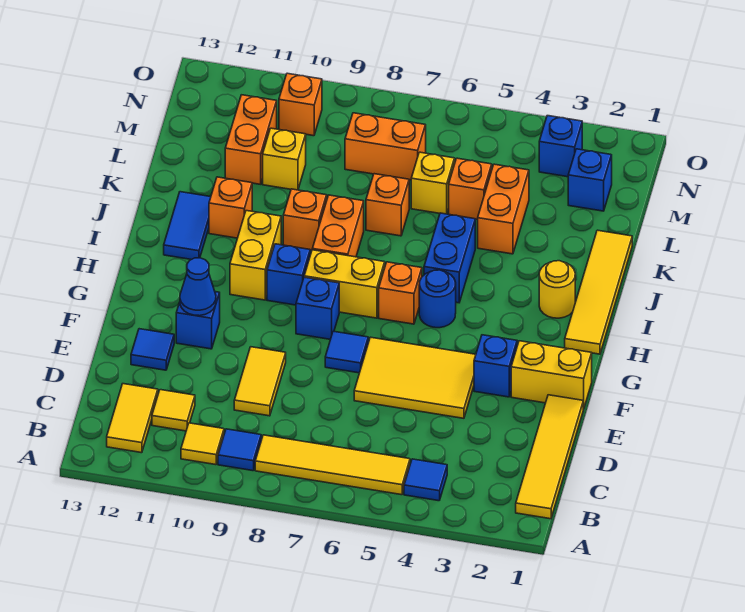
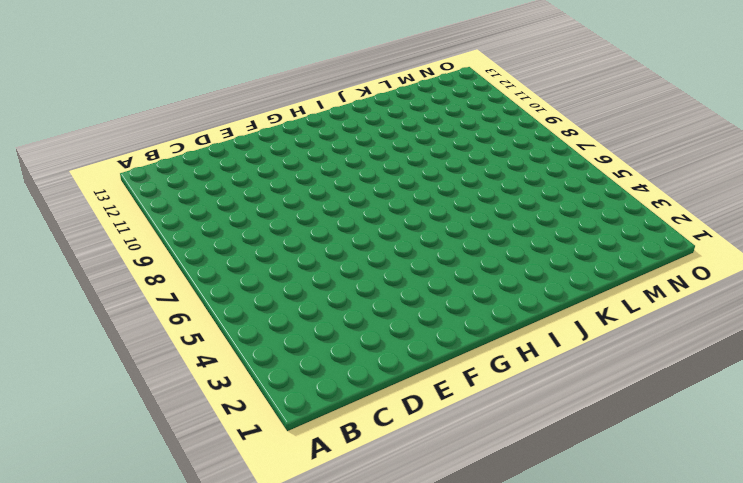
none -> yellow 1x4 tile [516,395,583,519]
none -> blue 1x1 tile [404,459,447,501]
none -> yellow 1x4 tile [255,435,410,495]
none -> blue 1x1 tile [218,429,261,471]

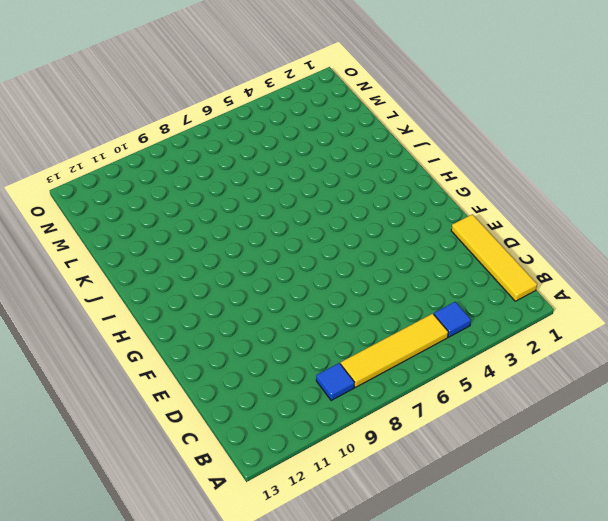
none -> yellow 1x1 tile [181,423,224,465]
none -> yellow 1x2 tile [107,384,158,453]
none -> yellow 1x1 tile [152,390,195,431]
none -> yellow 1x2 tile [234,347,286,416]

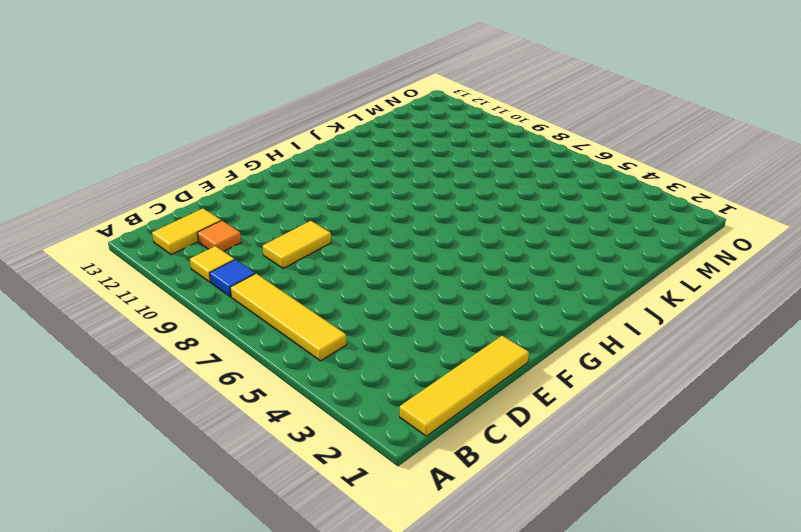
orange 1x1 tile [197,221,241,251] -> yellow 1x1 tile [152,390,195,431]
none -> blue 1x1 tile [404,459,447,501]
none -> yellow 2x3 tile [354,337,476,418]
none -> blue 1x1 tile [131,329,174,370]
none -> yellow 1x2 brick [511,341,592,409]

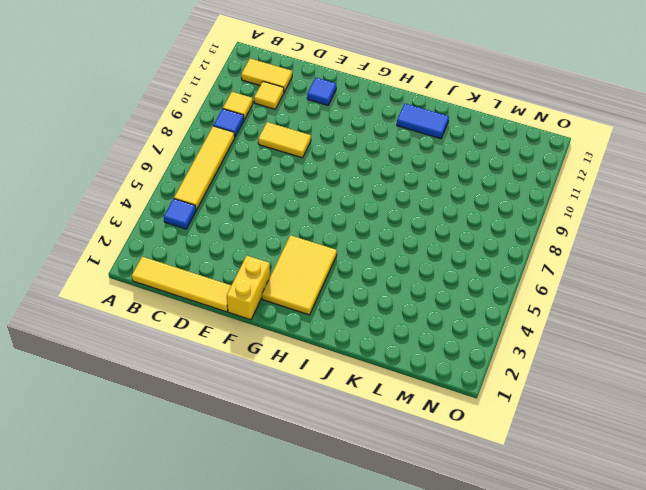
yellow 2x3 tile [262,235,337,315] -> yellow 2x3 tile moved to [354,337,476,418]
none -> blue 1x1 brick [474,335,517,397]
none -> blue 1x1 tile [325,331,368,373]
none -> blue 1x1 brick [176,292,220,349]
none -> blue 1x1 brick [296,277,339,339]

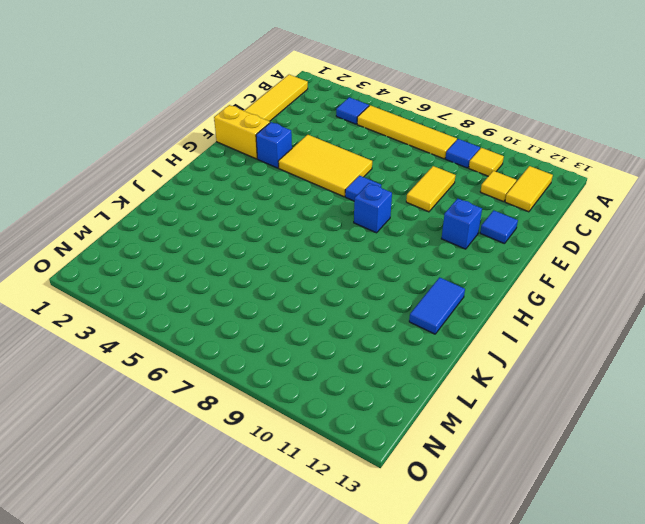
none -> yellow 1x4 tile [565,230,632,354]
none -> blue 1x1 round brick [419,270,456,328]
none -> orange 1x1 brick [379,262,422,324]
none -> yellow 1x2 brick [304,250,385,318]

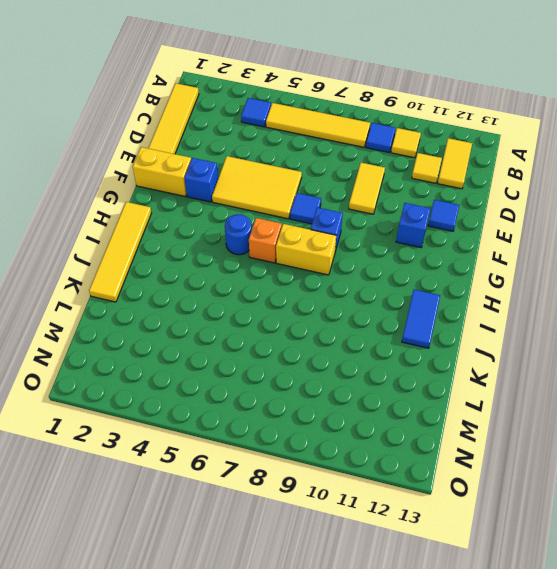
none -> blue 1x1 brick [267,244,310,305]
none -> yellow 1x2 brick [230,211,281,300]
none -> yellow 1x1 round brick [539,261,575,318]
none -> blue 1x2 brick [424,213,475,303]

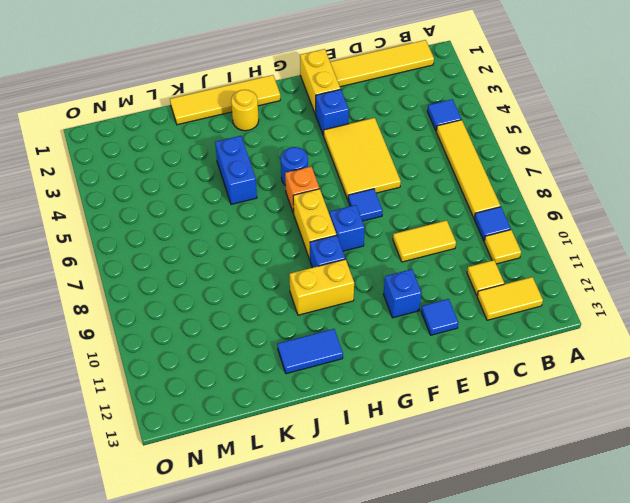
blue 1x2 brick [215,136,257,204] -> blue 1x2 brick turned to [424,213,475,303]
none -> orange 1x2 brick [312,195,364,257]
none -> orange 1x1 brick [283,189,327,250]
none -> orange 1x1 brick [209,177,252,238]
none -> orange 1x2 brick [478,164,529,254]

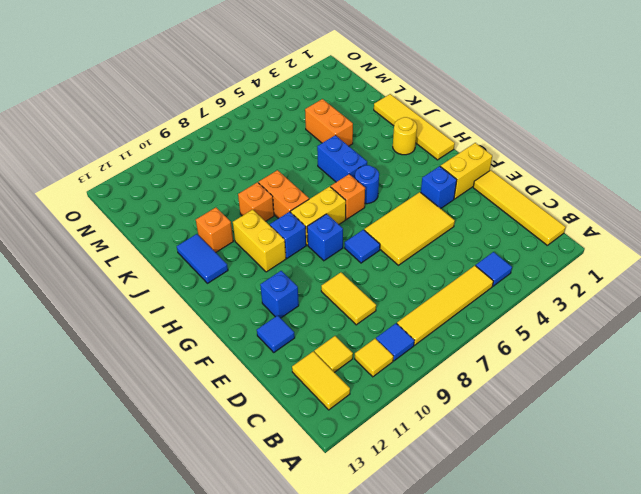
none -> orange 1x1 brick [366,174,409,236]
none -> orange 1x1 brick [449,158,492,220]
none -> yellow 1x1 brick [411,152,455,214]
none -> yellow 1x1 brick [263,128,306,190]

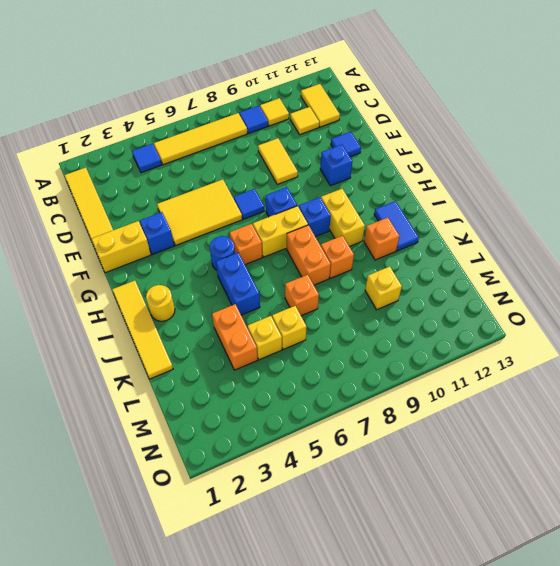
yellow 1x1 brick [248,316,282,360] -> orange 1x1 brick [449,158,492,220]
none -> orange 1x2 brick [225,95,277,184]
none -> blue 1x1 brick [568,149,612,211]
none -> orange 1x2 brick [345,113,426,180]
none -> blue 1x1 brick [539,116,582,177]

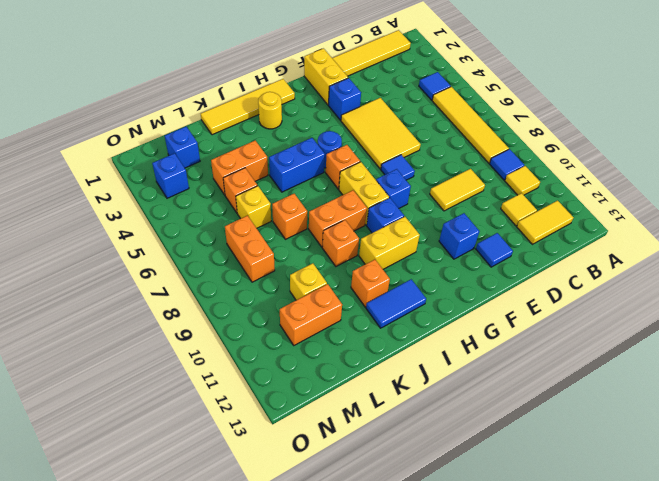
none -> orange 1x1 brick [279,73,322,136]
none -> blue 1x1 cone [180,258,216,316]

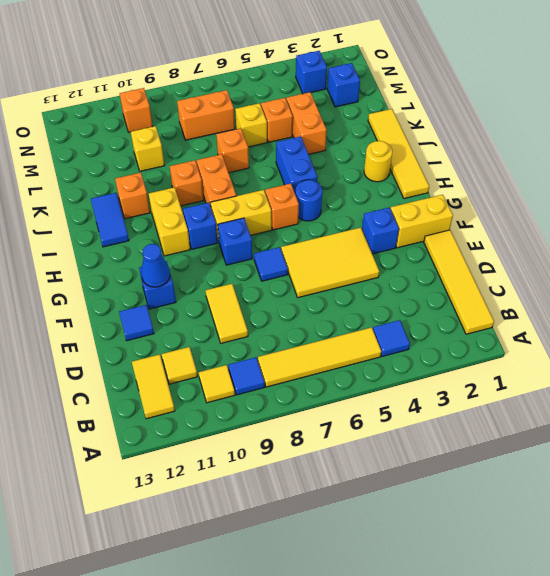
none -> orange 1x2 brick [225,95,277,184]

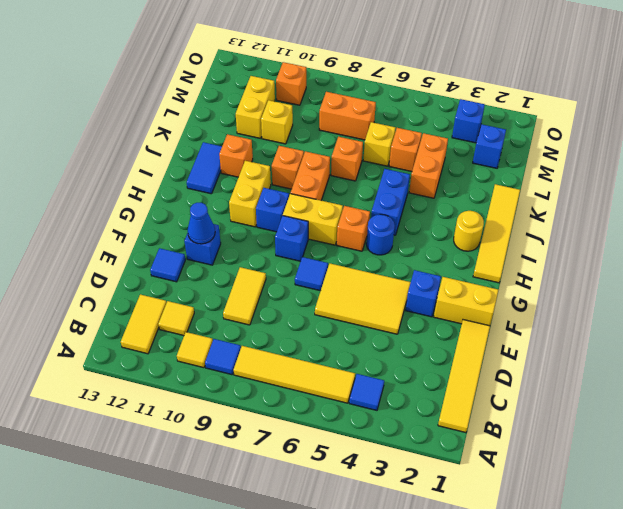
yellow 1x2 brick [236,76,275,138] -> orange 1x2 brick [225,95,277,184]

